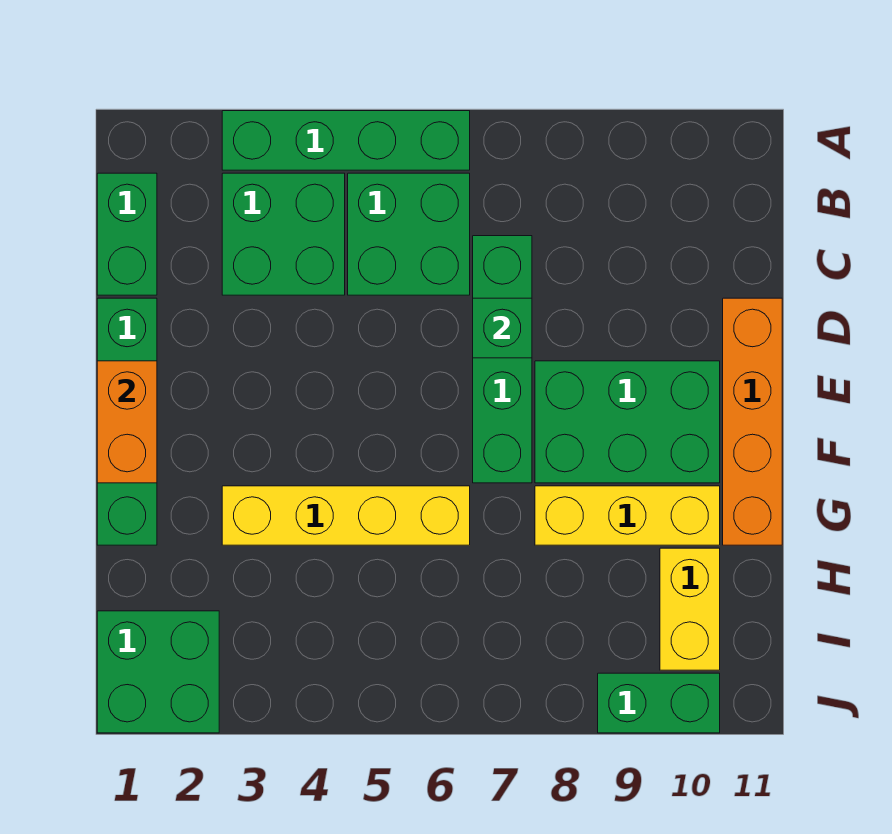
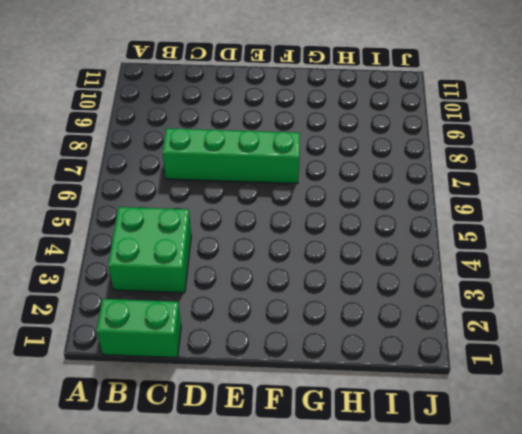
none -> green 1x4 brick [222,111,470,170]
none -> green 2x2 brick [348,173,470,295]
none -> green 1x4 brick [97,298,157,545]

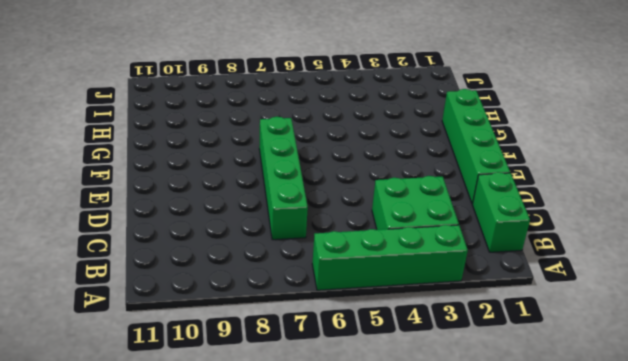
none -> green 2x2 brick [348,173,470,295]
none -> orange 1x4 brick [723,298,782,545]
none -> green 2x3 brick [535,361,720,483]

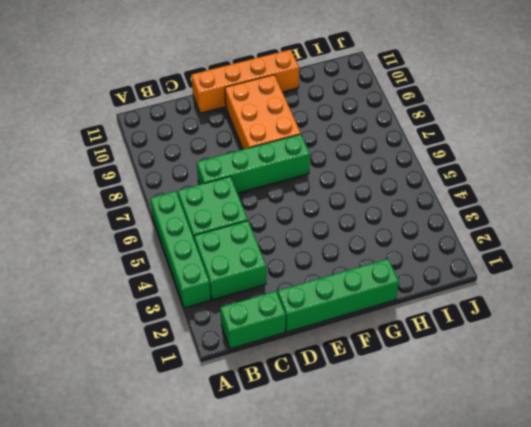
orange 2x3 brick [225,75,301,149] -> green 2x3 brick [535,361,720,483]
none -> yellow 1x4 brick [222,486,470,545]
none -> yellow 1x3 brick [535,486,720,545]
none -> yellow 1x2 brick [660,548,720,670]

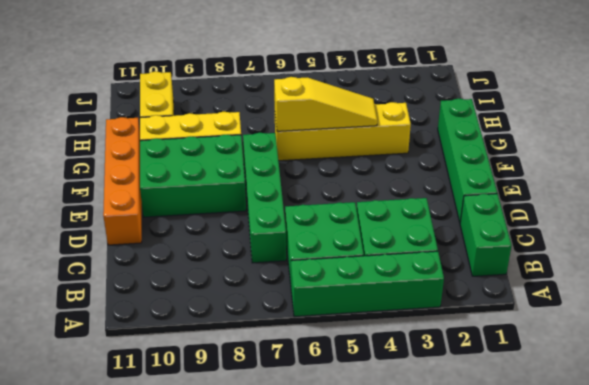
yellow 1x3 slope [274,77,377,131] -> none
none -> green 2x2 brick [97,611,219,733]
none -> green 1x2 brick [598,673,720,733]
none -> green 1x1 brick [473,298,532,358]

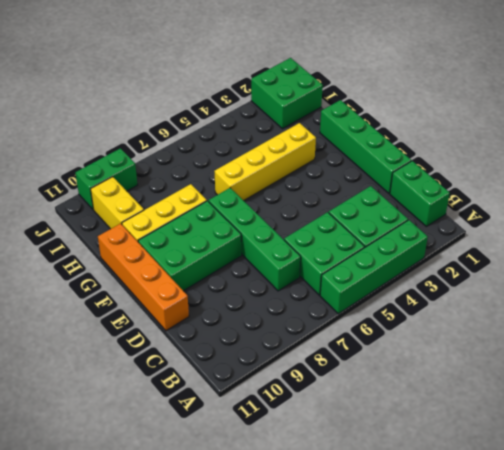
none -> green 1x1 brick [473,298,532,358]
none -> orange 1x2 brick [97,361,157,483]

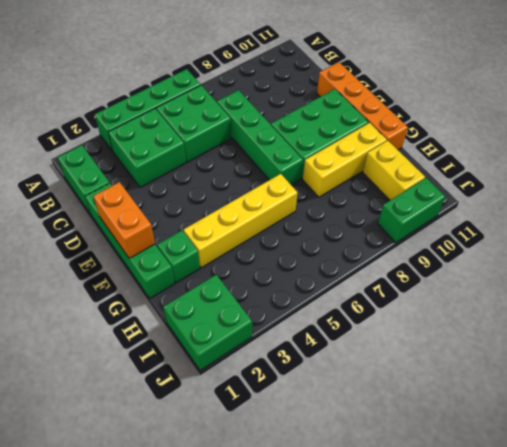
green 1x1 brick [157,231,200,283] -> green 1x1 brick moved to [473,298,532,358]

